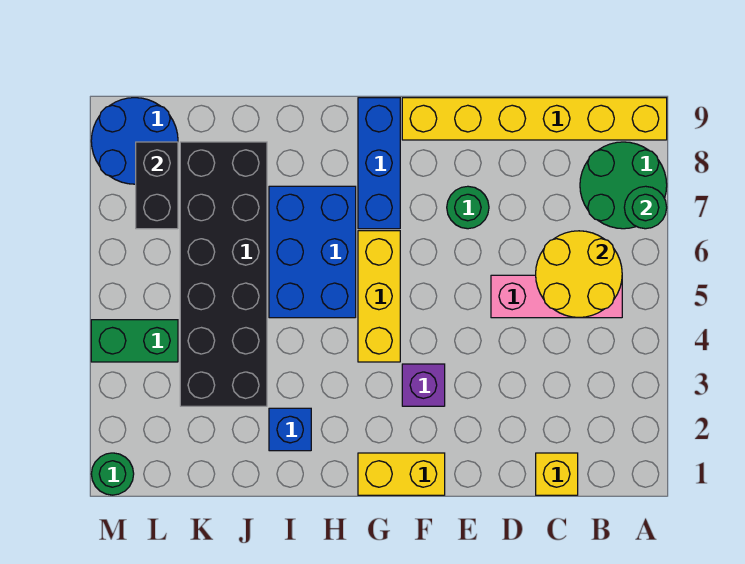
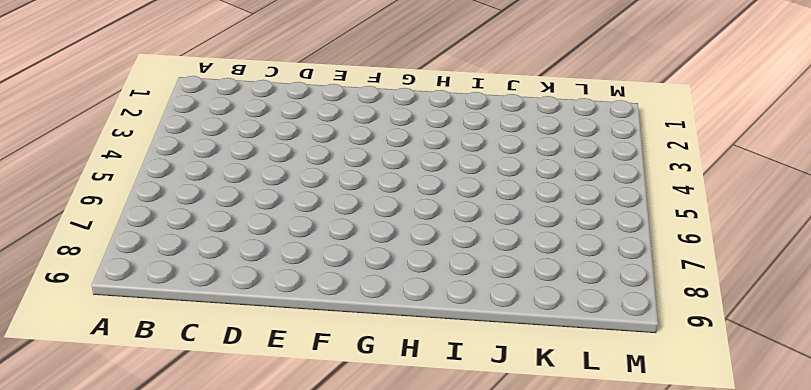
none -> green 2x2 round brick [580,142,667,229]
none -> yellow 1x6 brick [402,98,667,140]
none -> pink 1x3 brick [491,275,622,318]

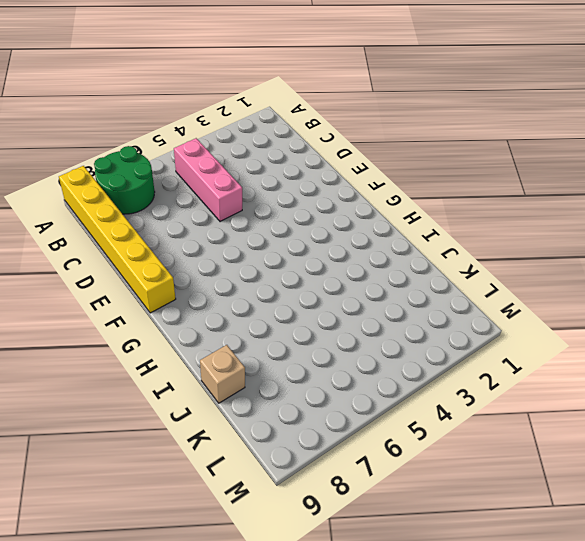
tan 1x1 brick [200,345,245,403] -> none
none -> yellow 1x1 brick [536,453,578,495]
none -> green 1x1 round brick [447,186,489,229]
none -> yellow 1x2 brick [358,453,445,495]

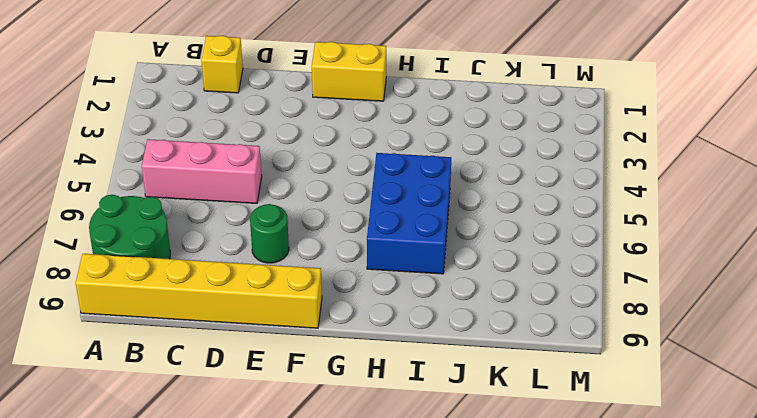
none -> purple 1x1 brick [402,364,445,406]
none -> yellow 1x3 brick [358,231,400,362]
none -> blue 1x3 brick [358,98,400,229]

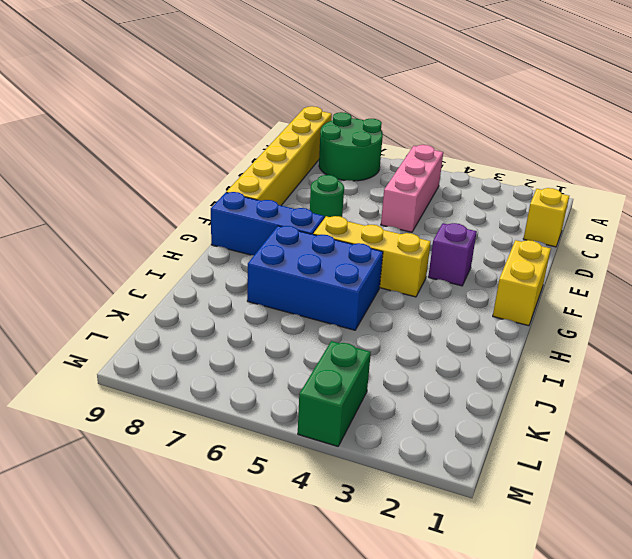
none -> blue 1x1 brick [269,408,311,451]
none -> black 2x6 brick [180,142,267,406]
none -> blue 2x2 round brick [91,98,178,184]

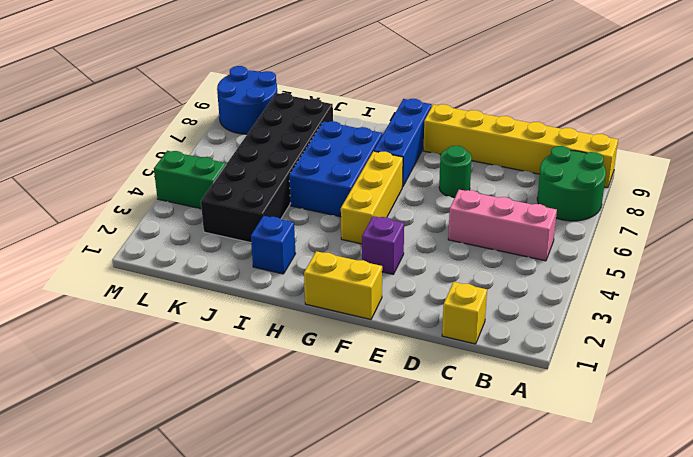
none -> green 1x1 round brick [91,453,134,495]
none -> green 1x1 round brick [624,186,667,229]
none -> yellow 2x2 round brick [536,231,622,318]

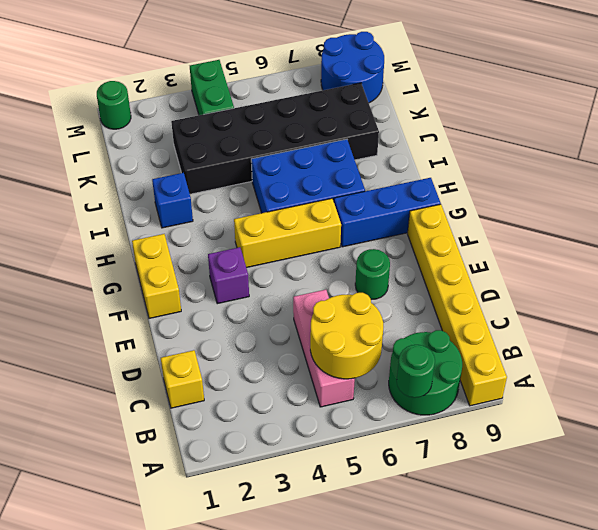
none -> black 1x2 brick [136,142,178,229]

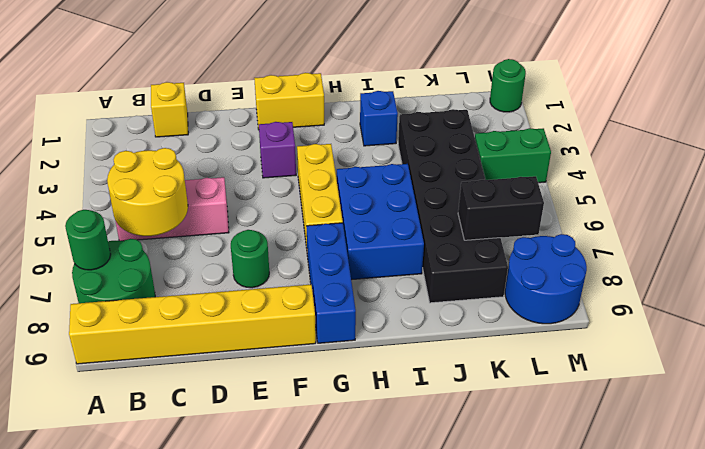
black 1x2 brick [458,176,544,240] -> black 1x2 brick turned to [136,142,178,229]

